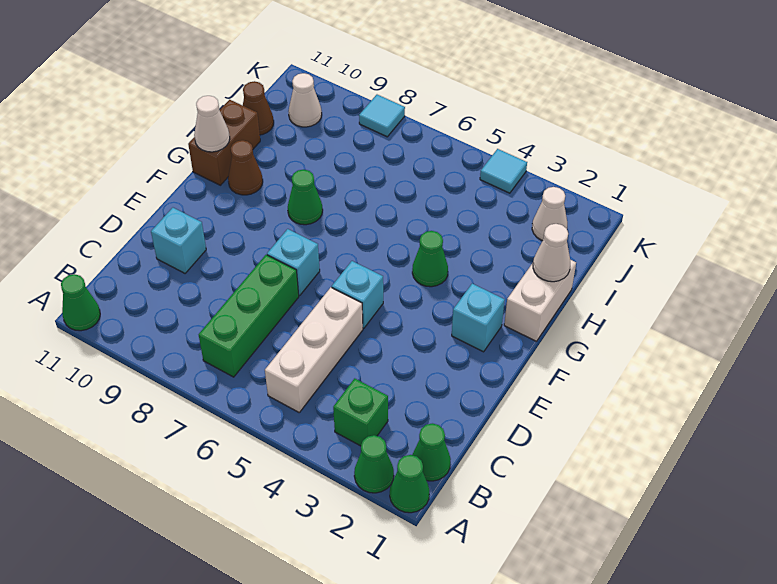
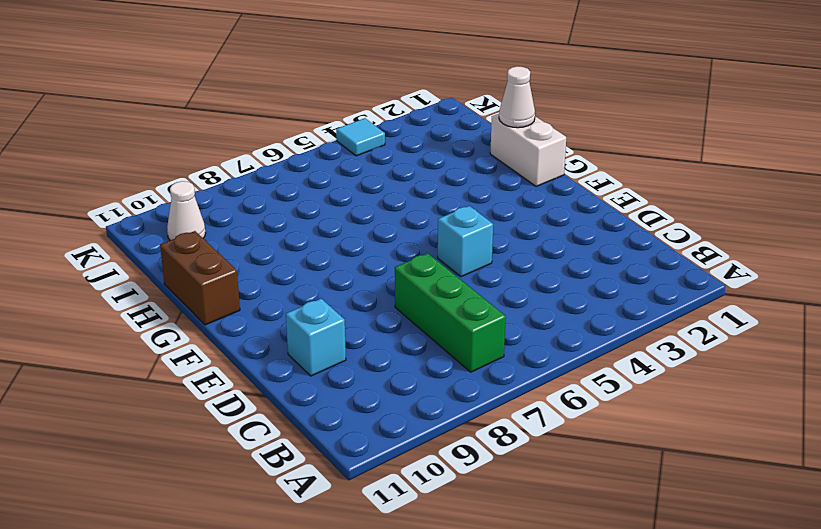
none -> green 1x1 cone [390,455,429,513]
none -> green 1x1 cone [354,435,394,493]
none -> green 1x1 cone [61,274,100,331]

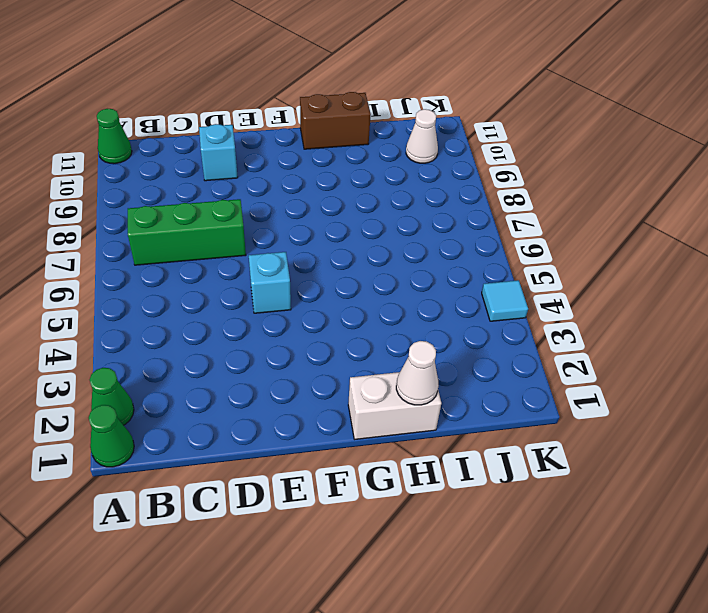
none -> green 1x1 cone [412,423,451,481]
none -> green 1x1 brick [333,378,388,446]
none -> white 1x3 brick [265,287,363,412]

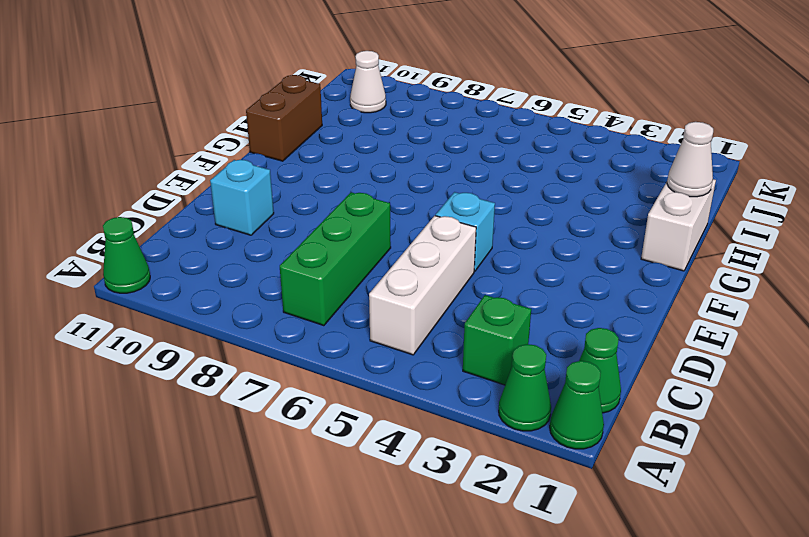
none -> cyan 1x1 brick [267,229,320,296]
none -> cyan 1x1 brick [452,284,505,352]
none -> green 1x1 cone [412,231,448,287]

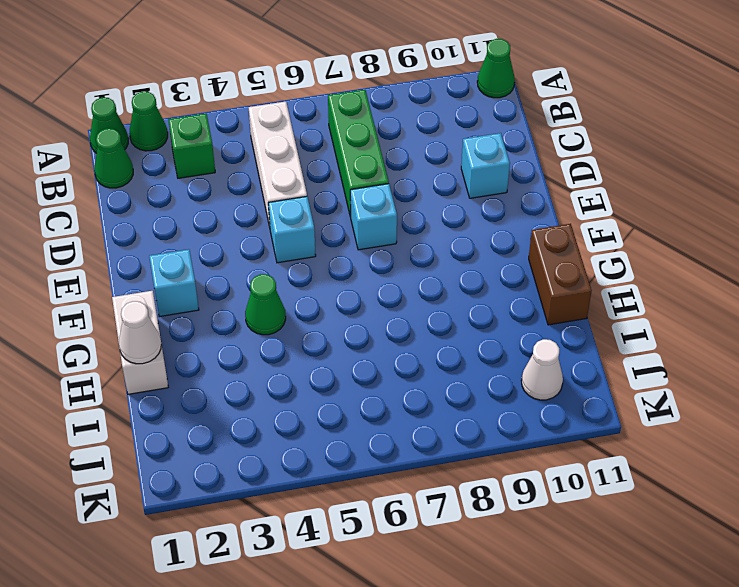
none -> green 1x1 cone [288,170,323,225]
none -> brown 1x1 cone [228,140,263,195]
none -> brown 1x1 cone [243,81,274,135]

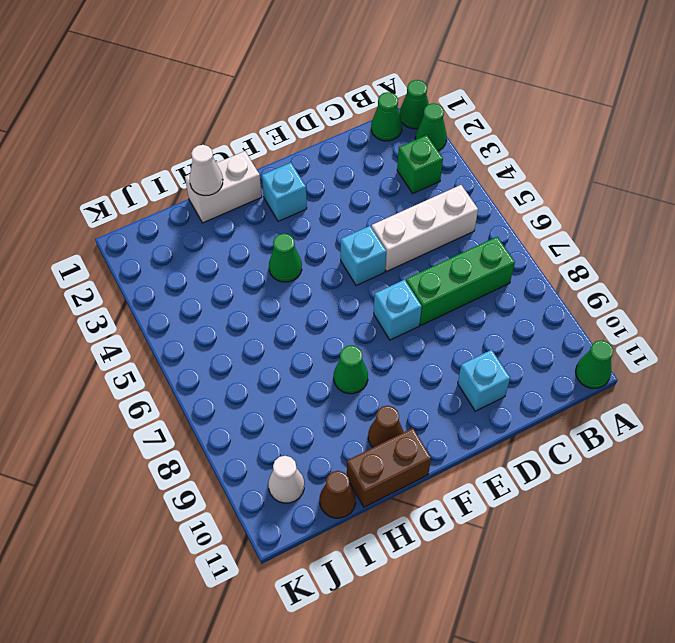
none -> white 1x1 cone [532,187,567,241]
none -> cyan 1x1 tile [480,149,527,193]
none -> cyan 1x1 tile [359,95,405,137]

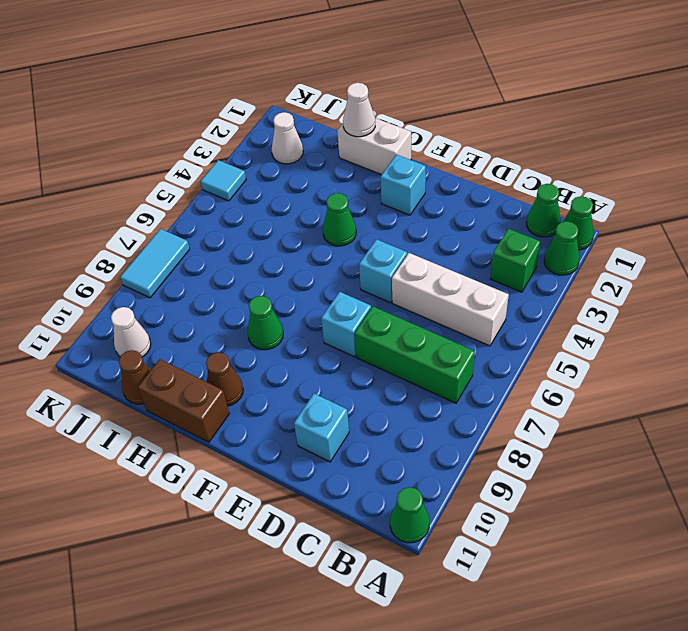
cyan 1x2 tile [120,229,190,298] -> cyan 1x1 tile [359,95,405,137]
none -> white 1x1 cone [194,96,230,152]

